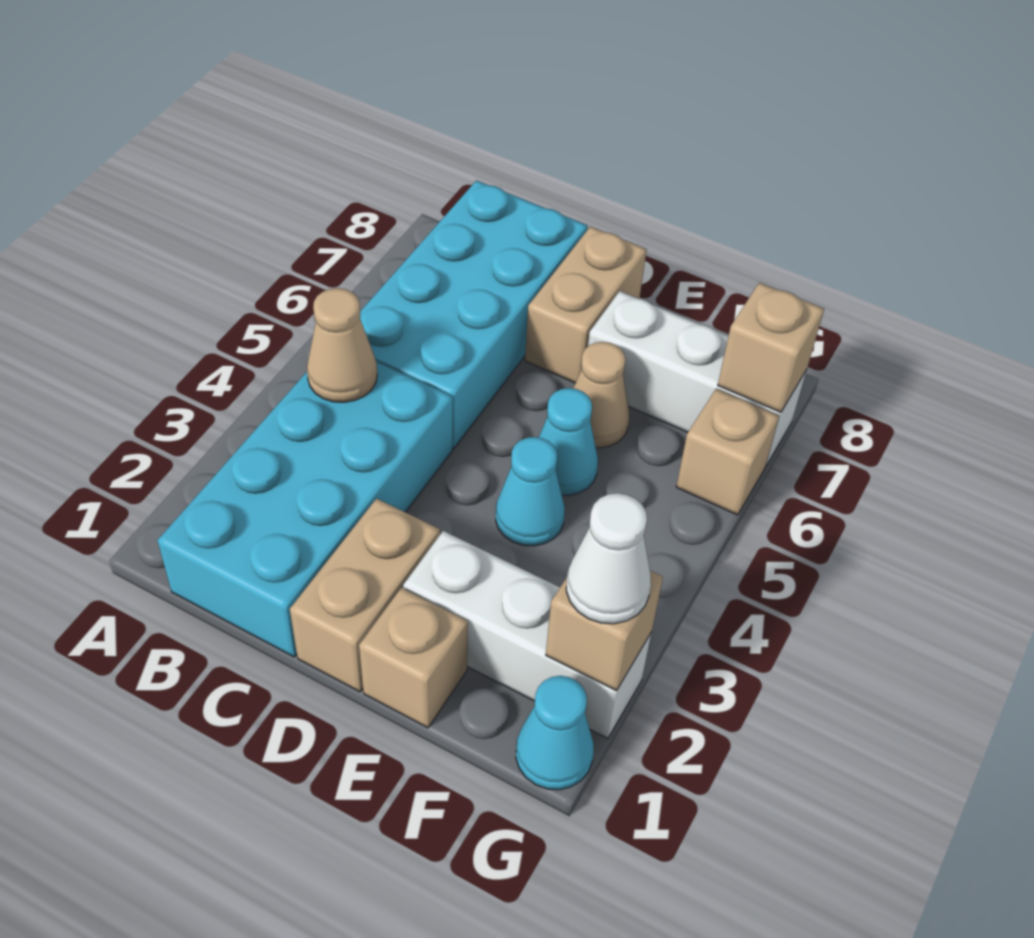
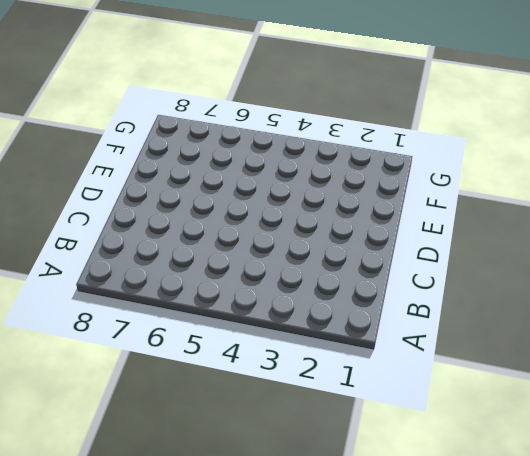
none -> cyan 2x4 brick [157,362,453,657]
none -> cyan 2x4 brick [360,181,587,448]
none -> tan 1x2 brick [290,499,440,692]

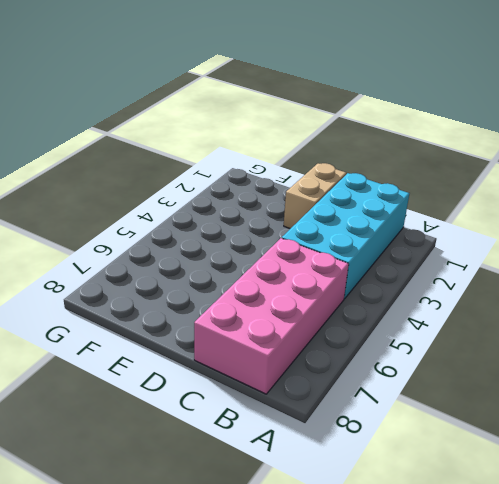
pink 2x4 brick [194,238,349,394] -> cyan 2x4 brick [360,181,587,448]
none -> tan 1x2 brick [525,227,647,383]
none -> tan 1x1 brick [359,588,468,728]
none -> white 1x3 brick [403,531,652,738]

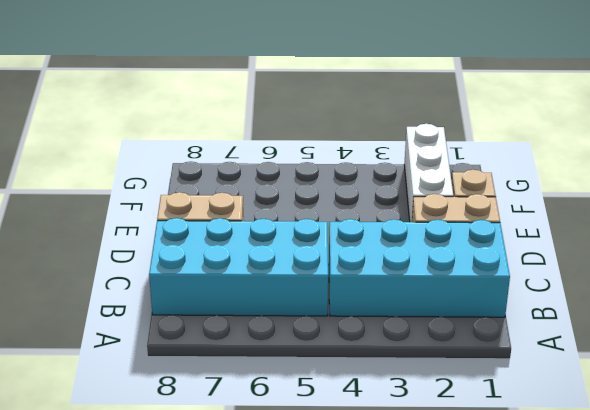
none -> cyan 1x1 cone [496,437,565,546]
none -> cyan 1x1 cone [539,388,598,496]
none -> tan 1x1 cone [573,342,629,448]

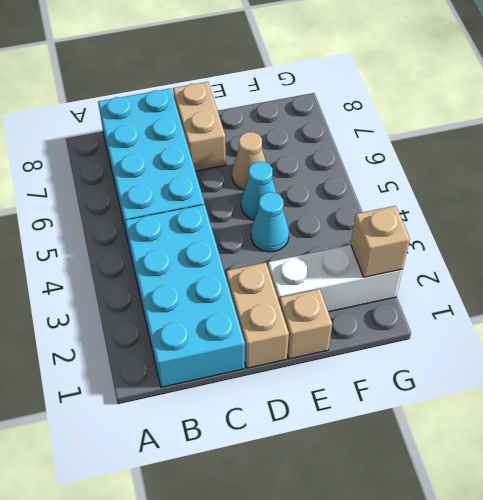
none -> white 1x3 brick [588,291,807,466]
none -> cyan 1x1 cone [516,676,594,790]
none -> tan 1x1 brick [676,389,779,515]

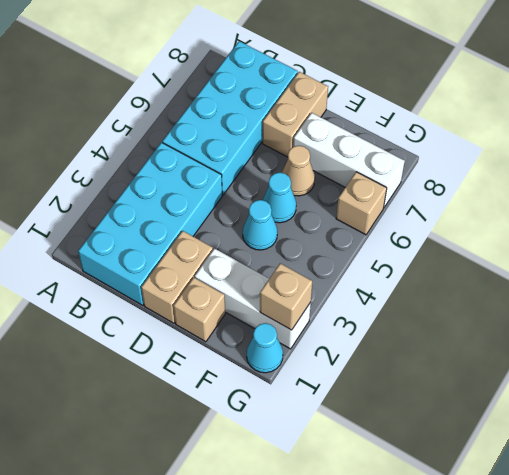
none -> tan 1x1 cone [307,288,377,402]
none -> tan 1x1 brick [718,283,824,412]
none -> white 1x1 cone [566,493,651,624]

